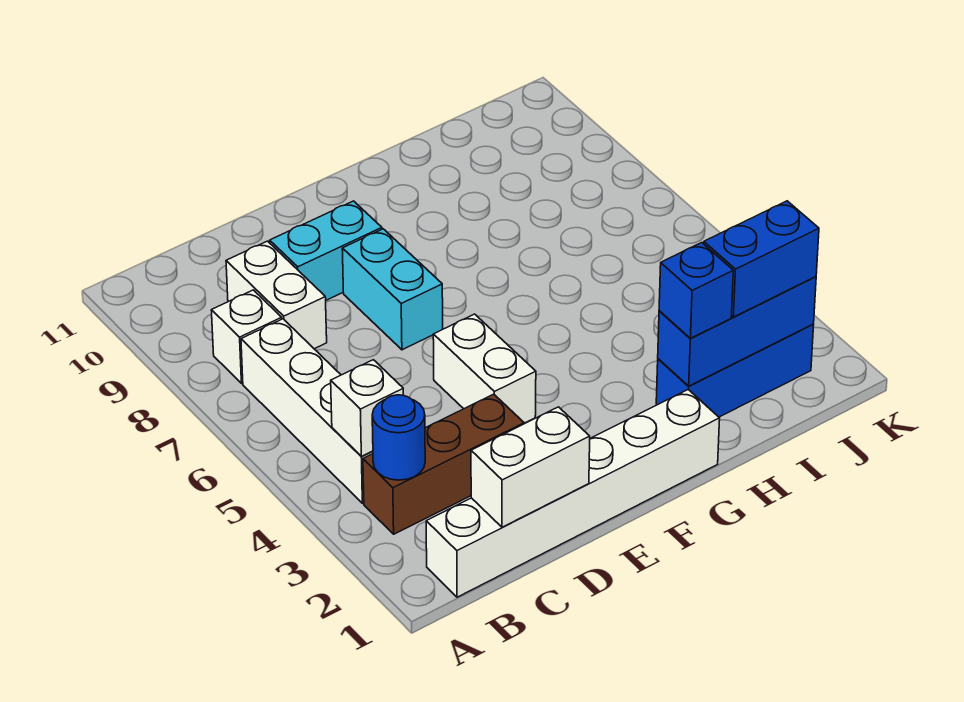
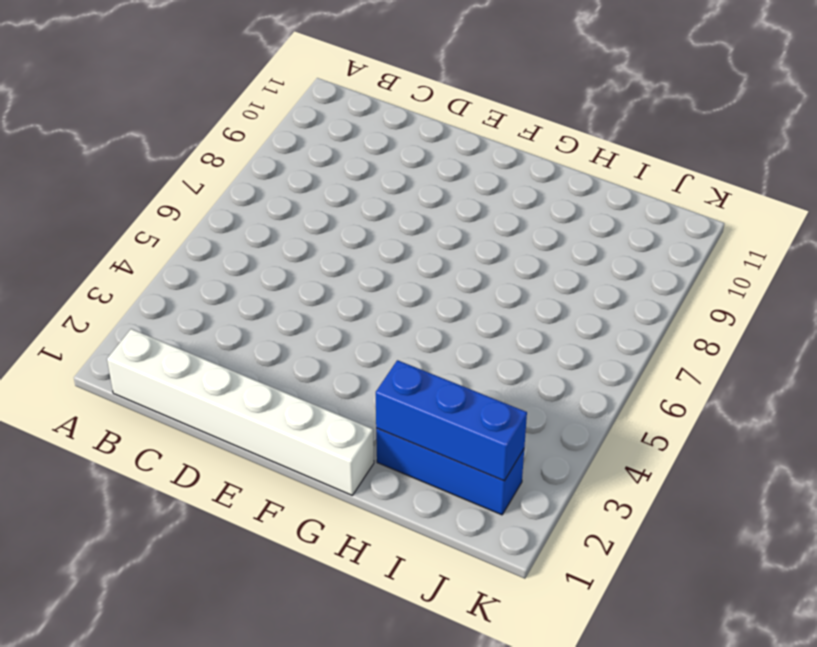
none -> brown 1x3 brick [363,394,524,534]
none -> white 1x4 brick [241,319,373,503]
none -> white 1x1 brick [211,290,282,383]

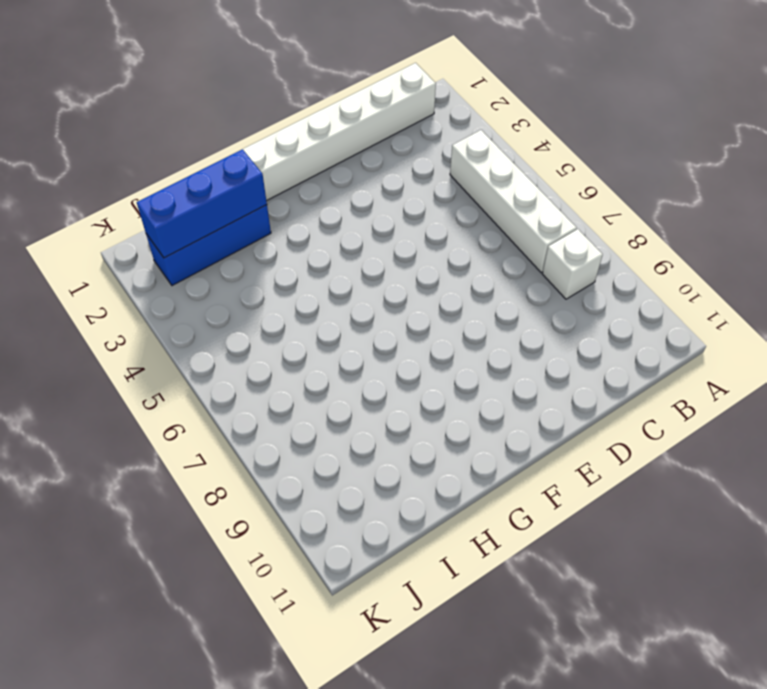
none -> brown 1x3 brick [363,394,524,534]
none -> white 1x2 brick [226,241,327,349]
none -> cyan 1x2 brick [270,201,382,300]

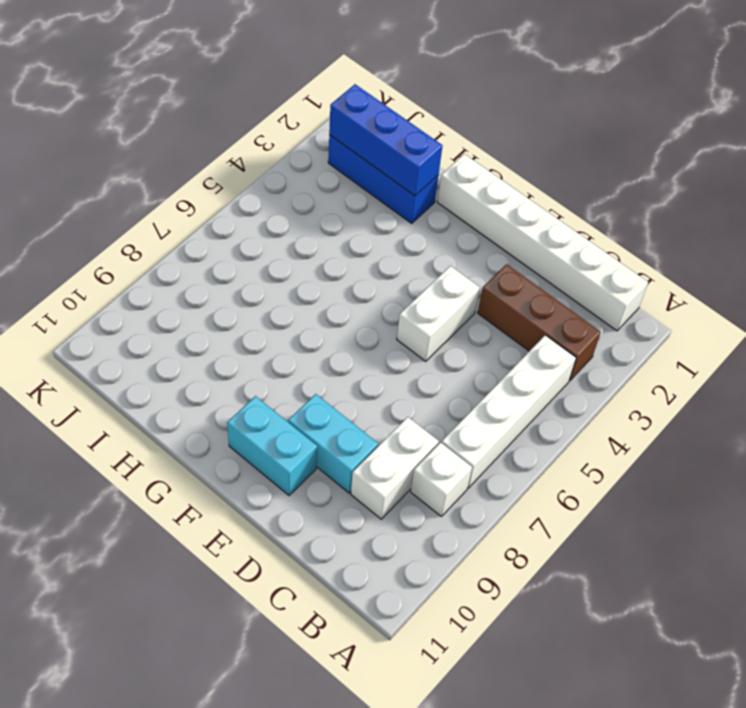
cyan 1x2 brick [227,396,317,495] -> cyan 1x2 brick turned to [342,229,443,350]
none -> blue 1x1 round brick [372,395,425,480]
none -> white 1x1 brick [331,360,403,456]
none -> white 1x2 brick [471,407,590,527]

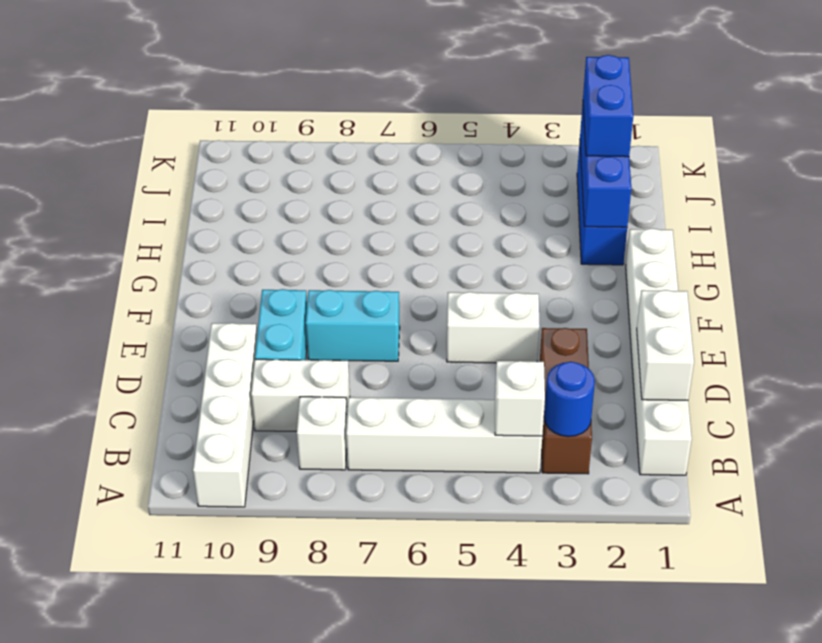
white 1x4 brick [193,323,257,507] -> none
none -> blue 1x1 brick [659,243,733,338]

